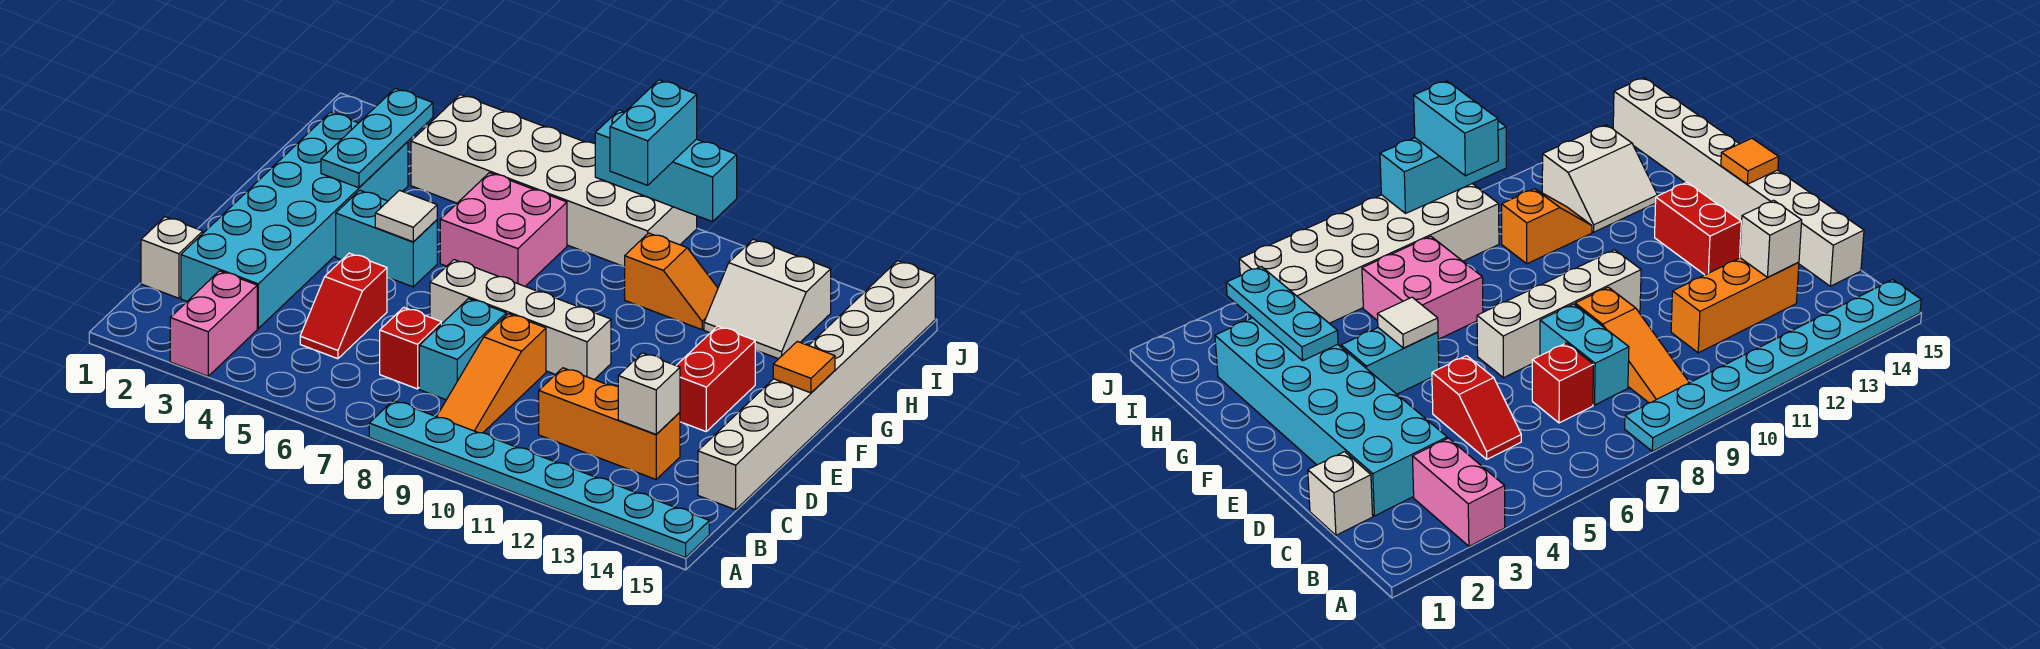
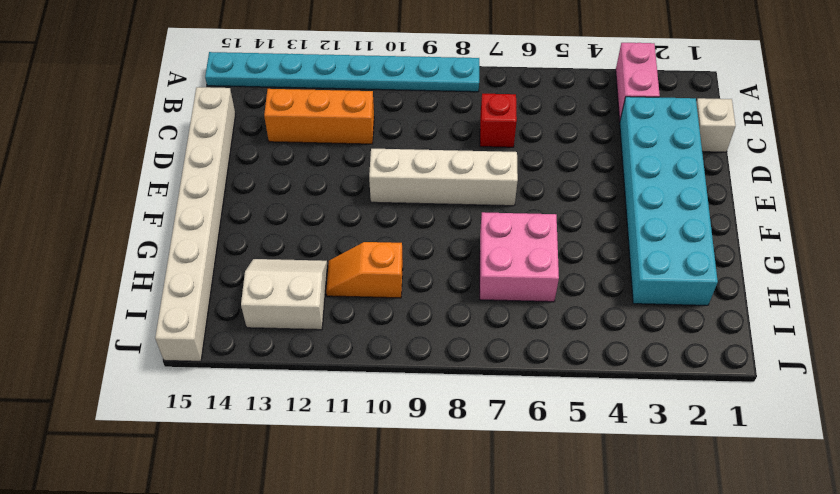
none -> orange 1x3 slope [437,314,546,433]
none -> red 1x2 slope [300,253,387,359]
none -> cyan 1x2 brick [419,299,506,400]

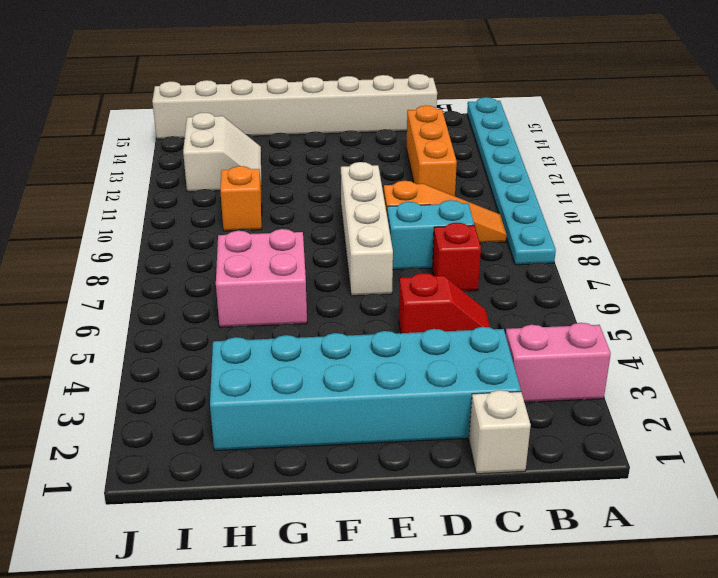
none -> red 1x2 brick [676,326,755,431]
none -> cyan 1x2 brick [336,190,437,287]
none -> white 2x6 brick [411,95,697,267]

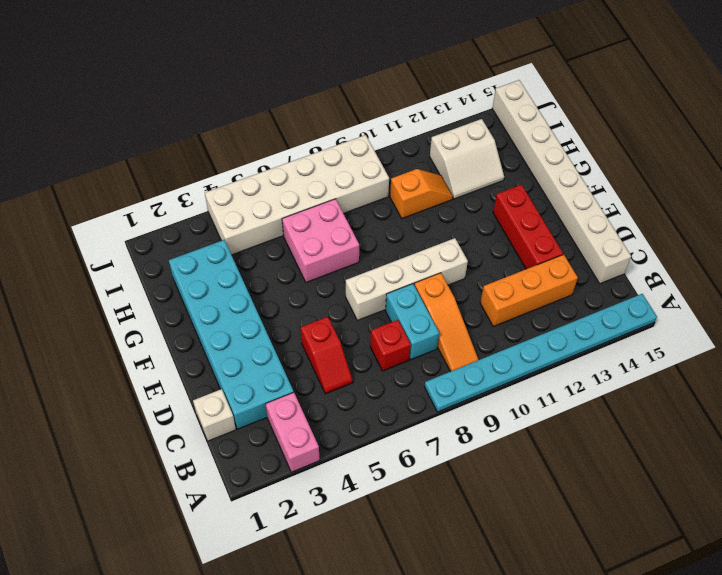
red 1x3 brick [493,185,563,269] -> red 1x2 brick [676,326,755,431]
none -> cyan 1x2 brick [336,190,437,287]
none -> white 1x1 brick [618,353,680,434]
none -> white 1x1 tile [375,190,437,242]

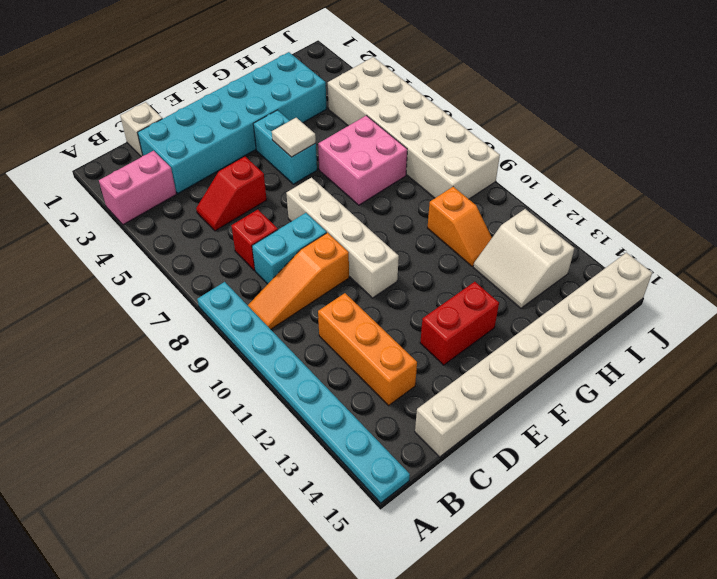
none -> white 1x1 brick [618,353,680,434]
none -> orange 1x1 tile [773,341,835,393]
none -> cyan 1x3 plate [321,88,433,188]

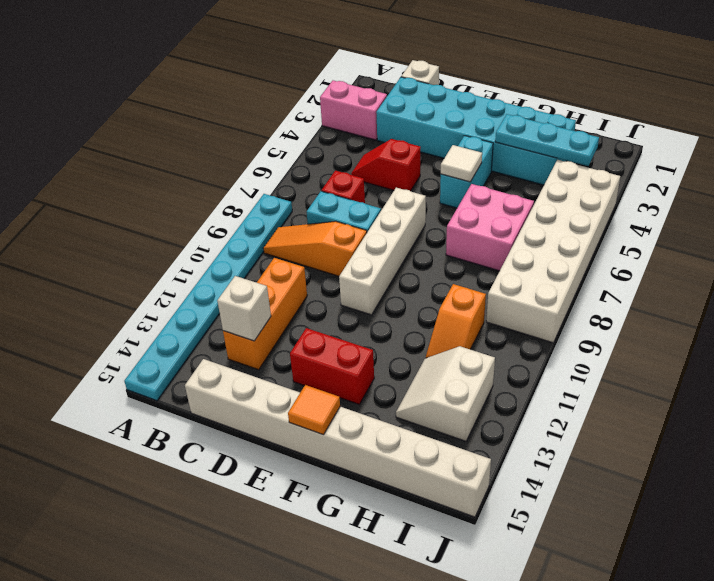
none -> cyan 1x3 brick [595,110,737,222]
none -> cyan 1x2 brick [610,80,697,185]

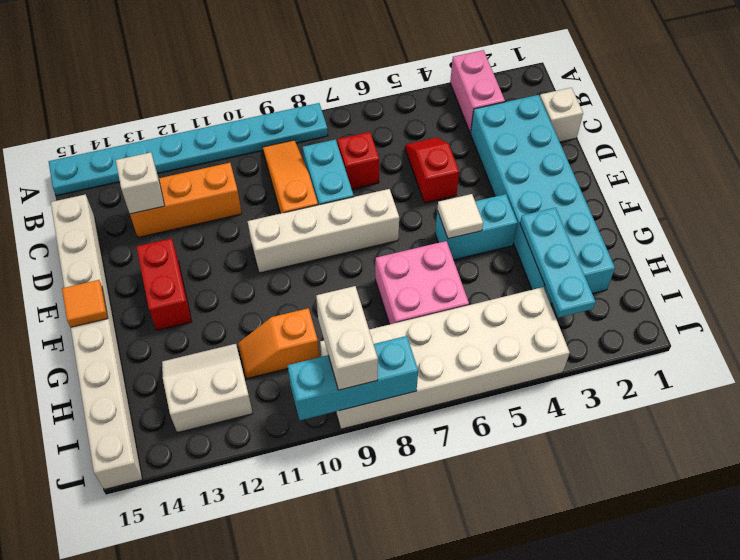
white 1x2 brick [316,286,378,390] -> cyan 1x2 brick [610,80,697,185]

